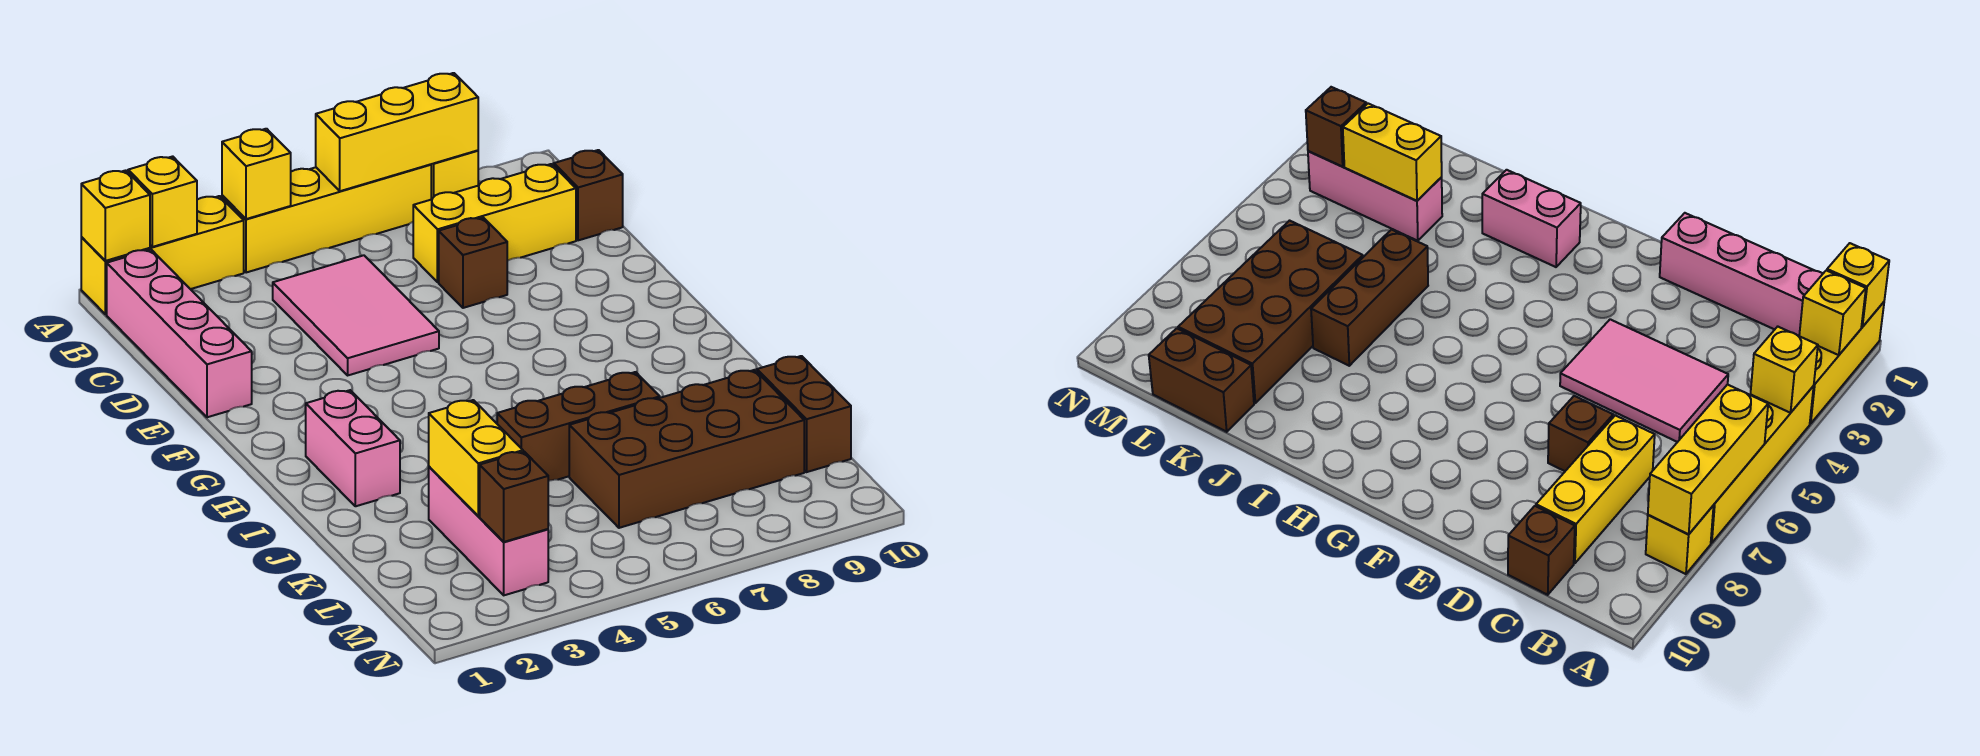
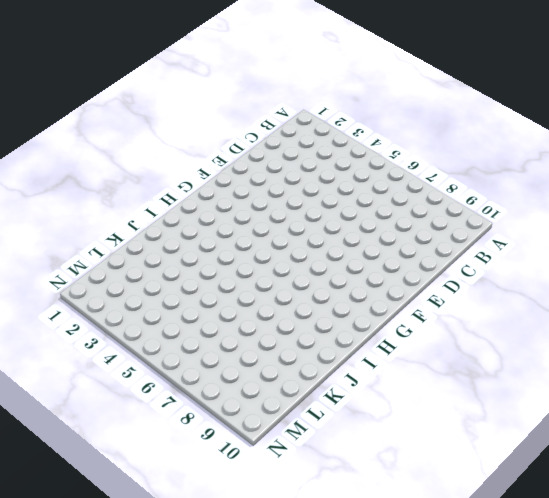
none -> yellow 1x3 brick [81,196,244,314]
none -> yellow 1x4 brick [222,164,431,273]
none -> yellow 1x1 brick [431,150,478,199]

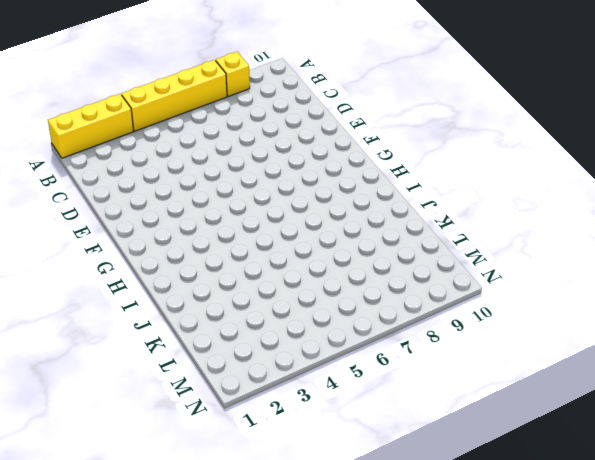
none -> pink 1x4 brick [107,250,252,417]
none -> pink 2x3 tile [273,255,439,375]
none -> yellow 1x3 brick [413,164,576,282]

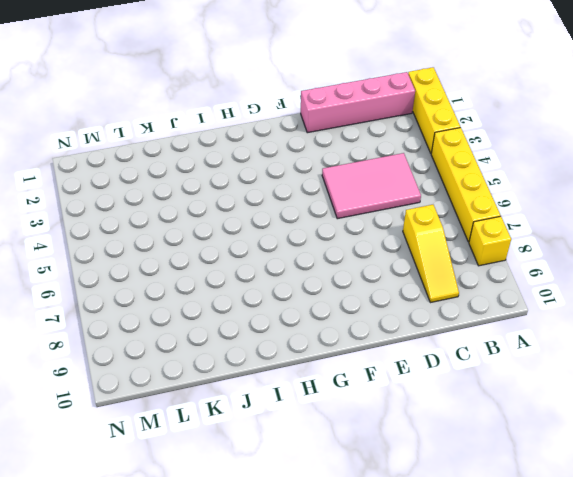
yellow 1x3 slope [403,205,459,303] -> yellow 1x3 brick [413,164,576,282]
none -> brown 1x1 brick [554,150,623,240]
none -> brown 1x1 brick [439,218,507,308]
none -> pink 1x2 brick [306,390,400,506]

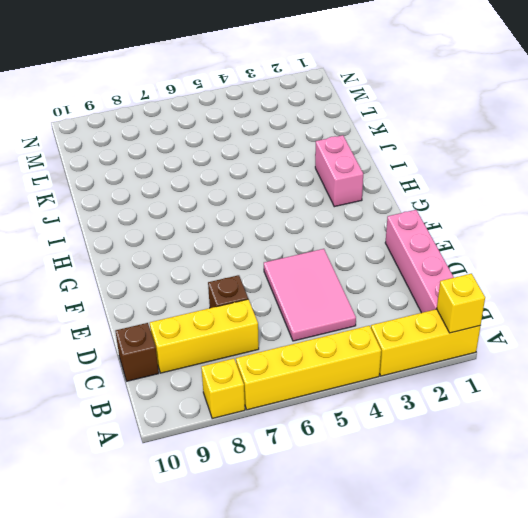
none -> brown 1x3 brick [497,372,660,481]
none -> pink 1x3 brick [429,467,548,595]
none -> brown 2x4 brick [569,370,804,528]

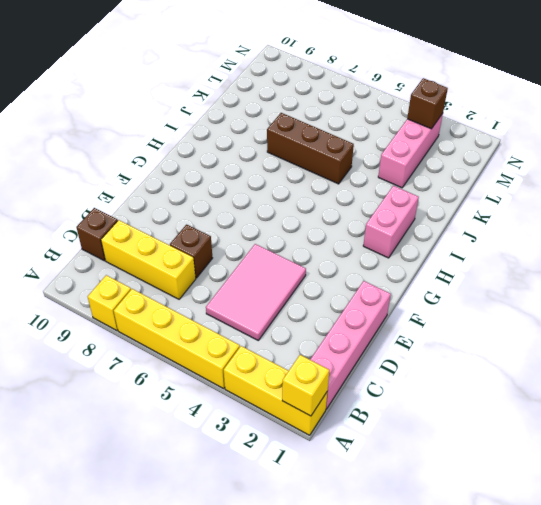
none -> brown 2x4 brick [569,370,804,528]
none -> brown 1x2 brick [757,356,851,472]
none -> yellow 1x1 brick [128,156,197,247]

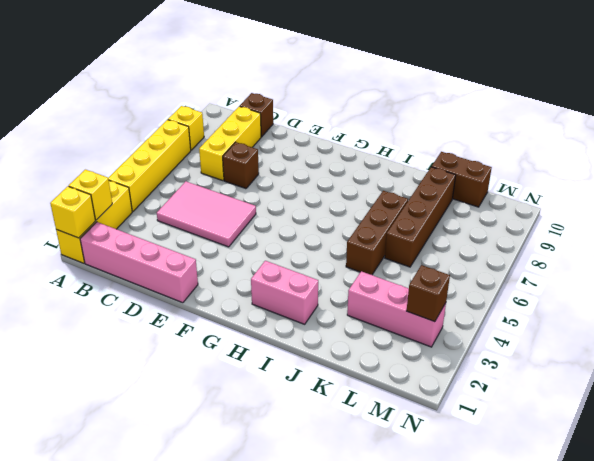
brown 1x4 brick [385,167,456,267] -> brown 2x4 brick [569,370,804,528]
none -> yellow 1x1 brick [222,129,291,219]
none -> yellow 1x3 brick [316,73,478,191]
none -> yellow 1x2 brick [429,400,523,516]

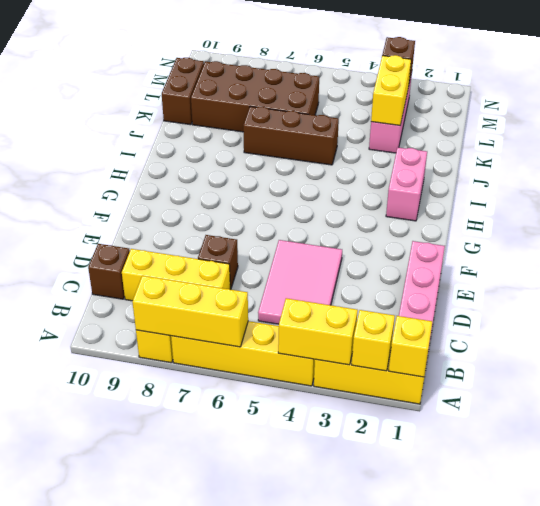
yellow 1x2 brick [278,298,358,365] -> yellow 1x1 brick [222,129,291,219]

